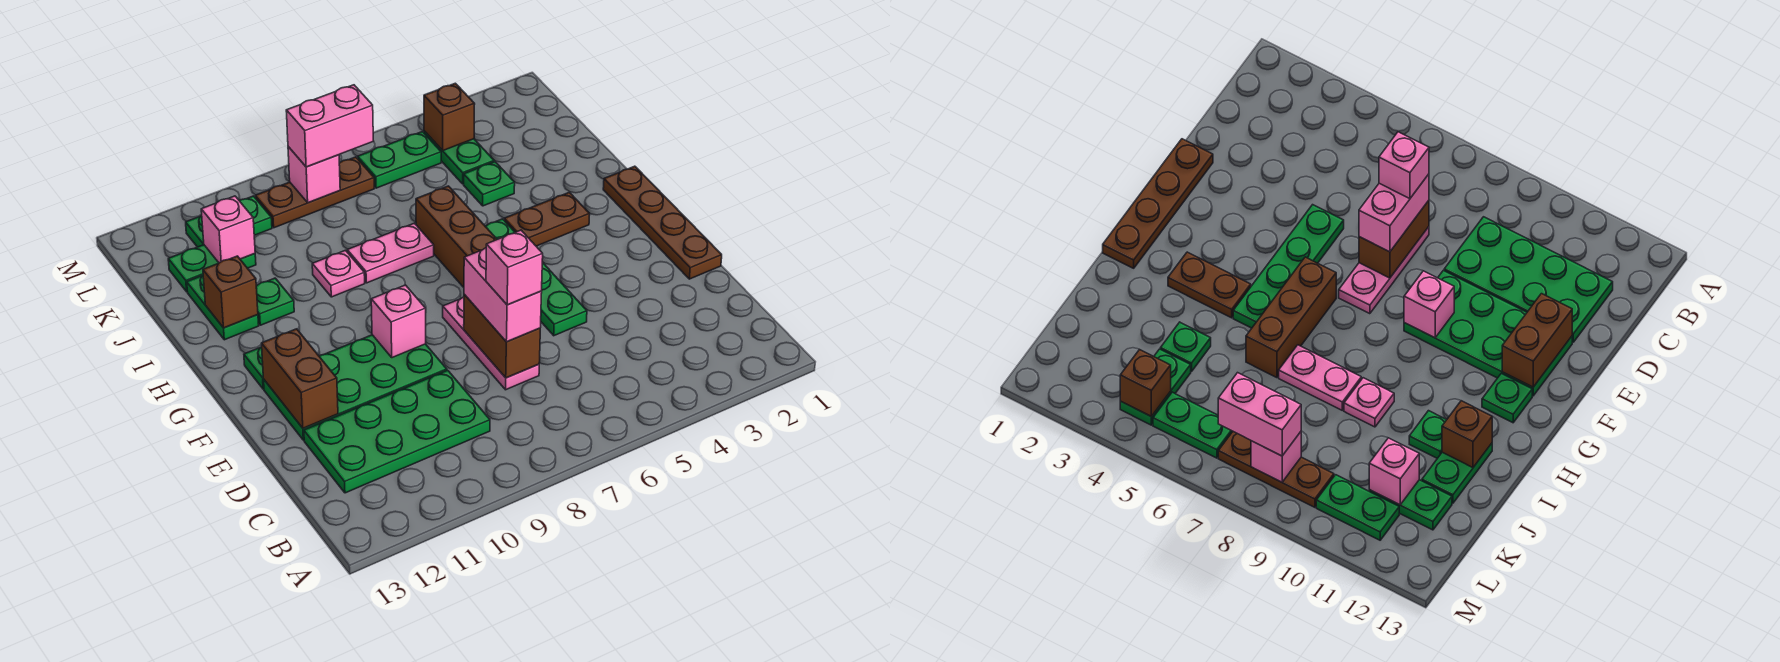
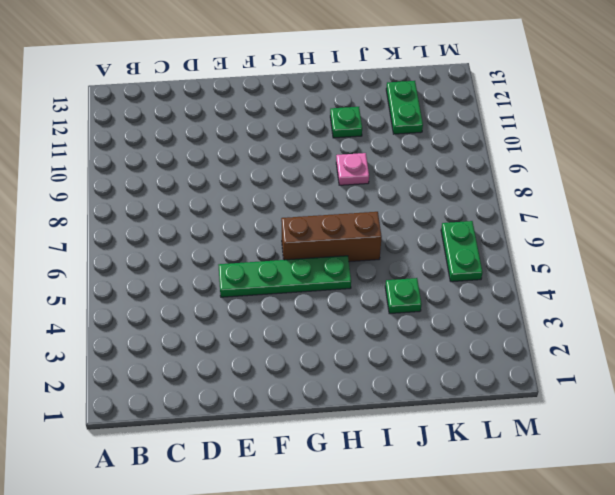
none -> green 2x4 plate [304,370,490,493]
none -> pink 1x3 plate [443,297,539,390]
none -> brown 1x4 plate [603,166,722,279]

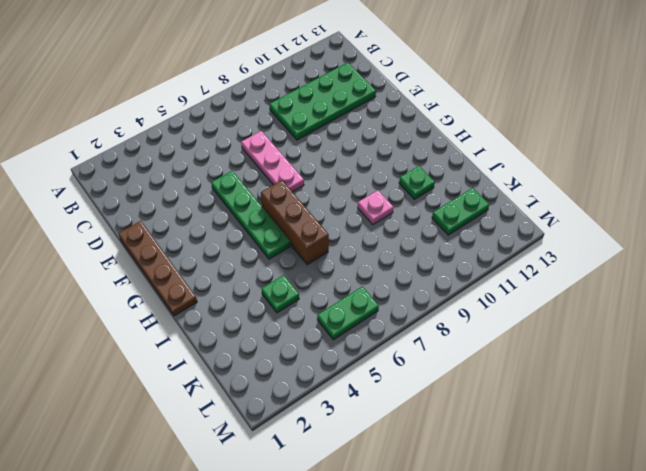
none -> green 2x4 plate [264,335,447,440]
none -> green 1x1 plate [244,347,264,389]
none -> brown 1x2 plate [504,192,590,246]

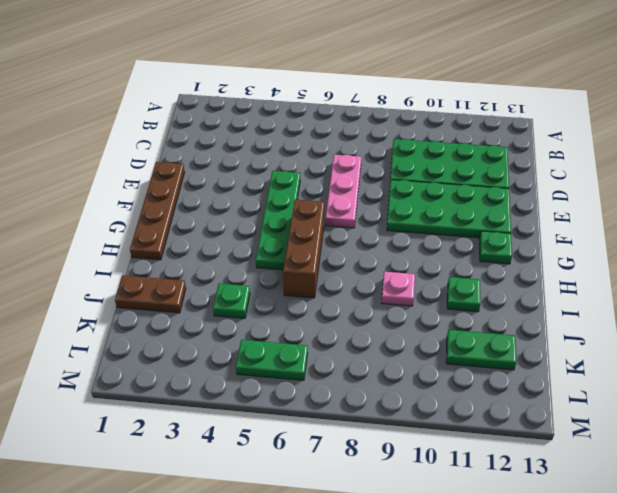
brown 1x2 plate [115,275,186,313] -> brown 1x2 plate moved to [504,192,590,246]
none -> pink 1x2 plate [347,223,434,283]
none -> green 1x2 plate [187,276,259,340]
none -> green 1x2 plate [424,131,494,184]

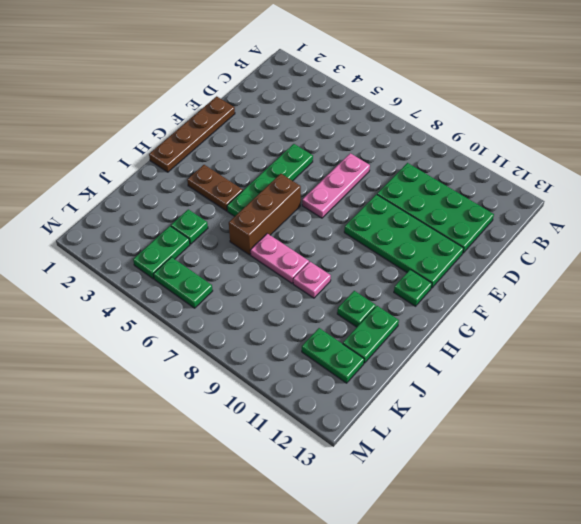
none -> brown 1x3 plate [255,157,374,228]
none -> green 1x2 plate [186,196,272,247]
none -> brown 1x2 brick [464,294,540,378]

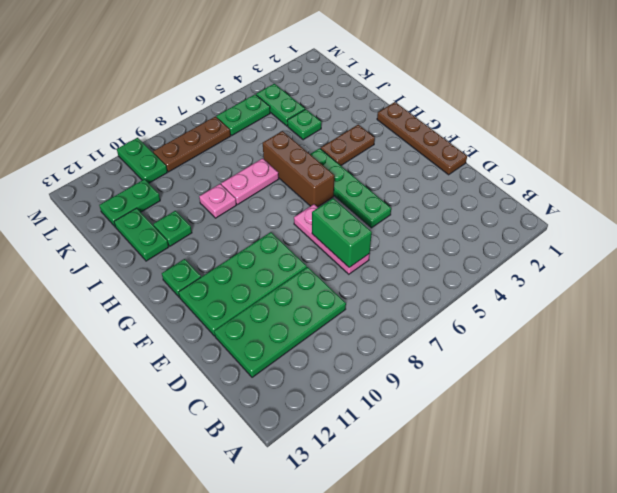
green 1x2 brick [312,198,372,267] -> brown 1x2 brick [464,294,540,378]
green 1x2 plate [117,138,167,183] -> green 1x2 plate turned to [186,196,272,247]
none -> brown 1x2 brick [262,329,338,428]
none -> pink 1x1 brick [371,285,426,358]
none -> brown 1x1 brick [203,256,258,328]

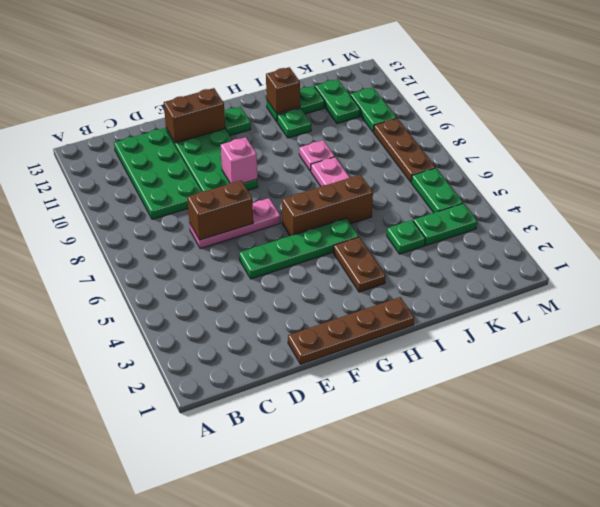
none -> pink 1x1 brick [201,196,255,263]
none -> brown 1x1 brick [424,83,475,151]
none -> pink 1x1 brick [288,147,340,203]

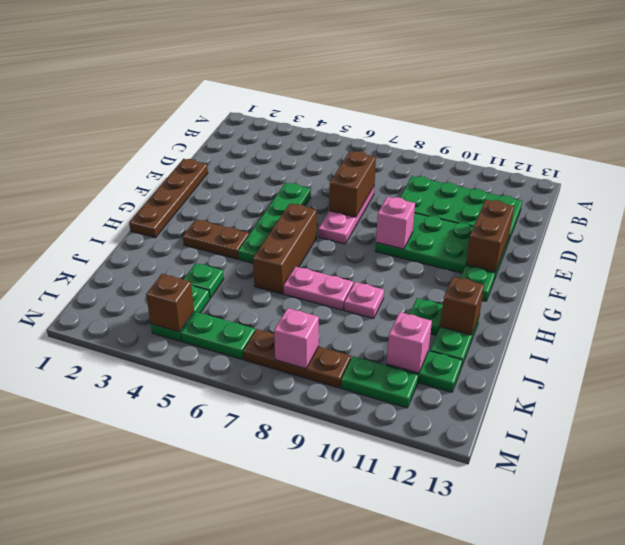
none -> pink 1x2 brick [464,248,542,342]
none -> pink 1x2 brick [286,85,373,167]
none -> pink 1x1 brick [486,230,543,305]

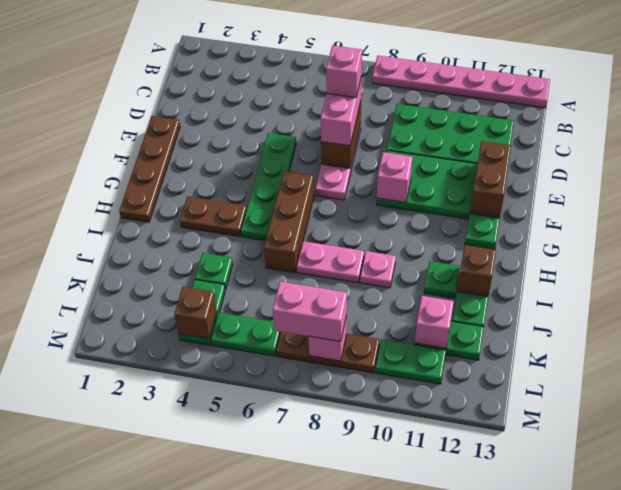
pink 1x6 plate [372,56,550,108] -> none

